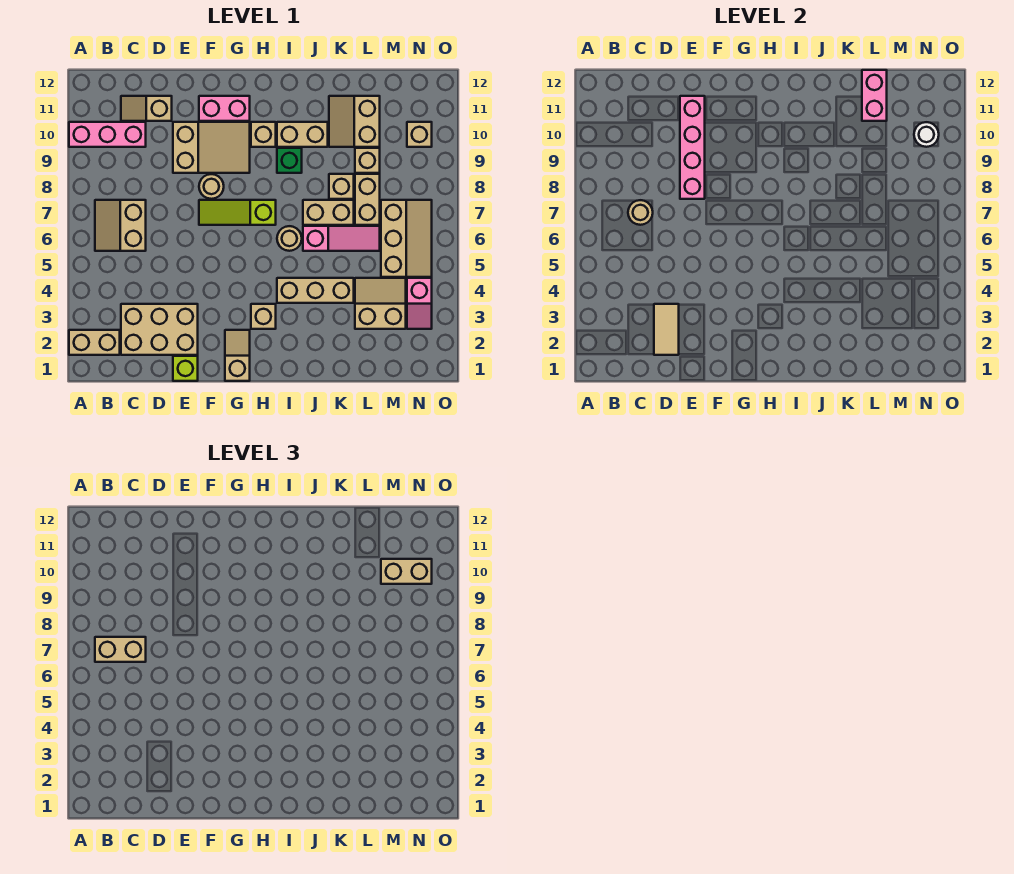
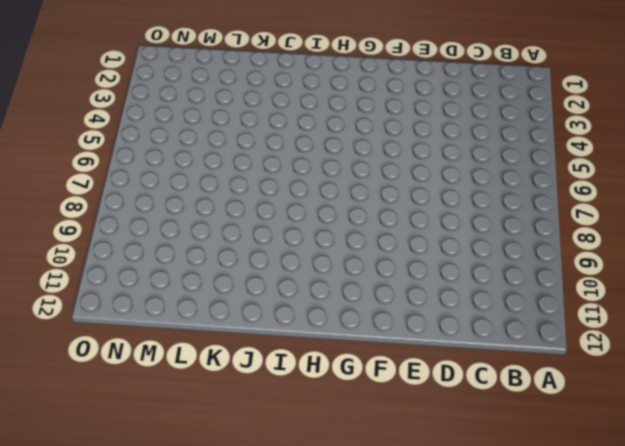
none -> tan 1x2 brick [69,330,120,355]
none -> pink 1x3 brick [69,122,146,147]
none -> tan 2x2 slope [95,200,146,251]
none -> tan 2x3 brick [121,304,198,355]

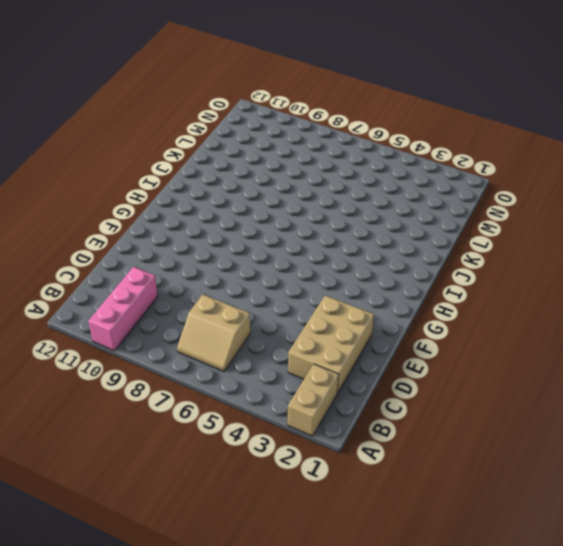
none -> tan 1x2 slope [121,96,172,121]
none -> lime 1x1 brick [173,356,198,381]
none -> tan 2x3 slope [173,122,250,173]
none -> lime 1x3 slope [199,200,276,225]

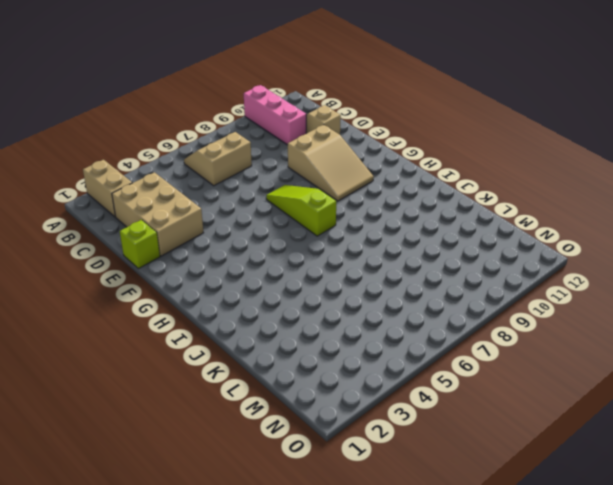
none -> tan 1x1 round brick [199,174,224,199]
none -> pink 1x2 brick [199,96,250,121]
none -> tan 1x2 slope [225,330,250,381]
none -> tan 1x1 brick [251,304,276,329]

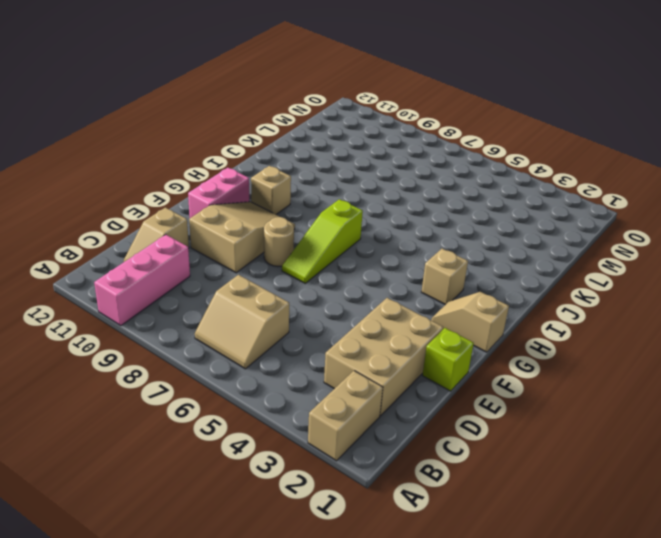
none -> tan 1x3 brick [277,278,354,303]
none -> tan 1x1 round brick [277,226,302,251]
none -> green 1x1 brick [277,148,302,173]
none -> tan 1x2 brick [277,122,328,147]

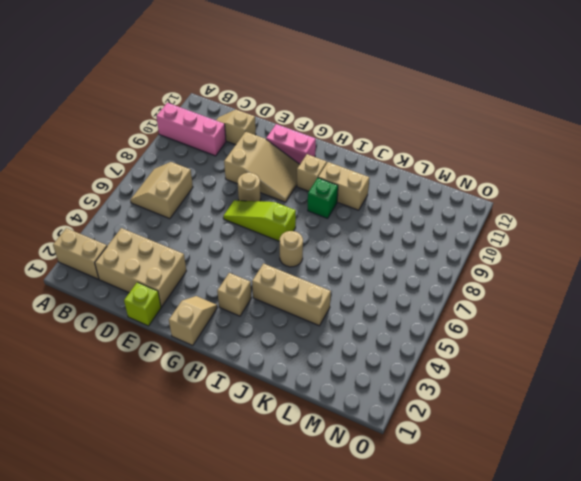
none -> pink 1x3 slope [303,226,380,251]
none -> tan 1x2 brick [303,200,354,225]
none -> tan 1x1 brick [329,174,354,199]
none -> tan 2x2 slope [329,96,380,147]

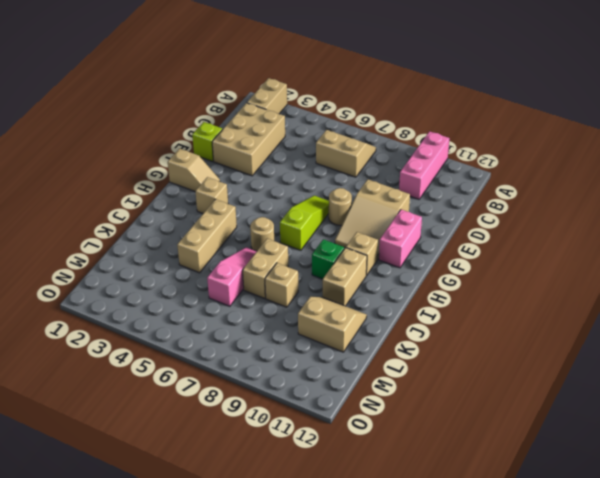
pink 1x3 slope [207,247,257,306] -> pink 1x3 slope turned to [303,226,380,251]
none -> tan 1x2 slope [121,96,172,121]
none -> tan 2x2 slope [355,278,406,329]
none -> tan 1x2 brick [355,174,380,225]
none -> tan 1x1 brick [355,148,380,173]

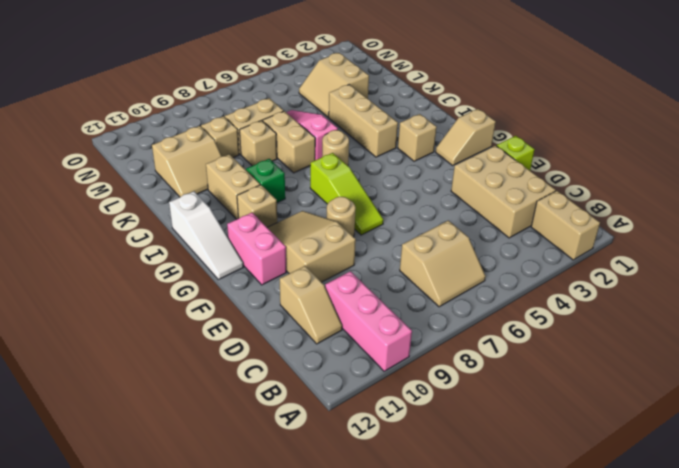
white 1x3 slope [169,191,243,280] -> none
none -> tan 2x3 slope [381,200,432,277]
none -> pink 1x2 slope [407,278,432,329]
none -> tan 1x1 brick [407,122,432,147]
none -> tan 1x1 round brick [628,200,653,225]

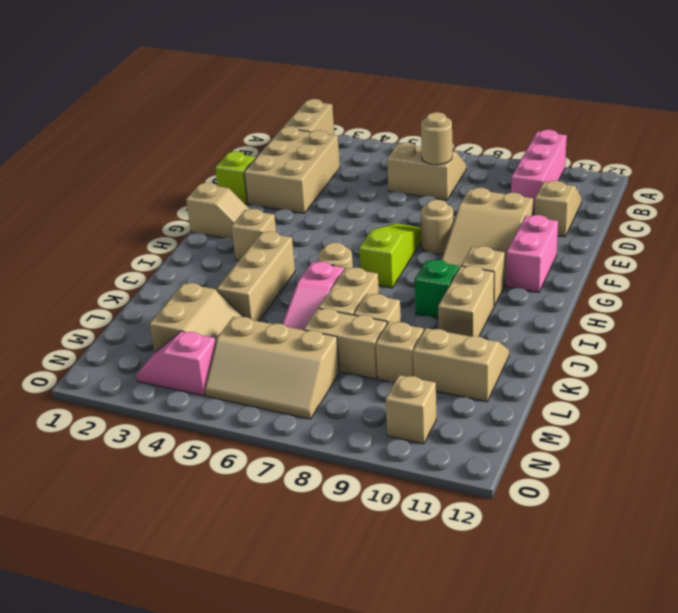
none -> tan 1x2 tile [654,304,679,355]
none -> pink 1x4 brick [680,96,705,199]
none -> pink 1x2 brick [862,70,887,121]
none -> white 1x1 round brick [914,122,939,147]

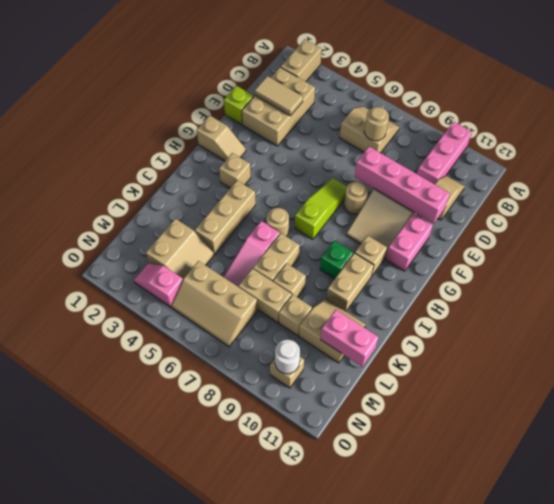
none -> tan 1x2 brick [95,637,146,662]
none -> tan 1x2 brick [381,559,432,584]

